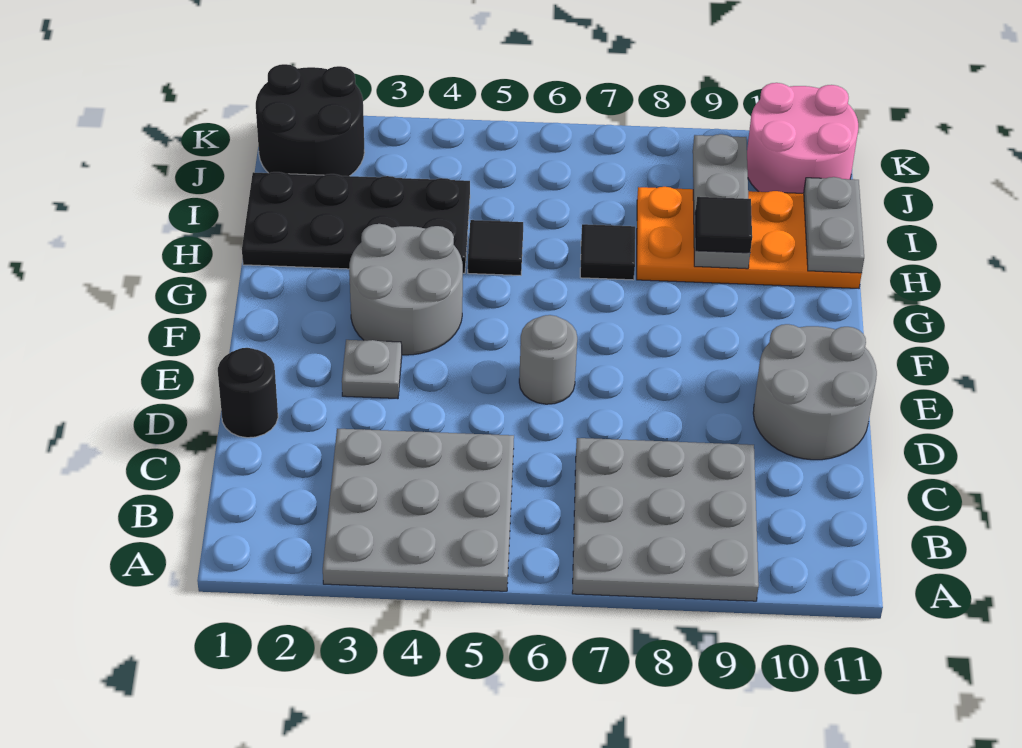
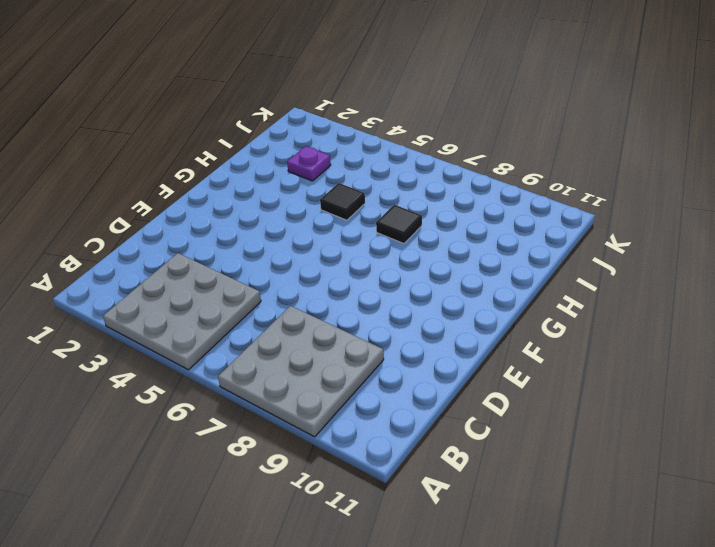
purple 1x1 plate [287,146,331,181] -> black 2x4 plate [242,172,470,273]
none -> black 1x1 round brick [218,348,278,438]
none -> grey 2x2 round brick [753,324,877,460]
none -> grey 1x1 plate [342,340,402,399]

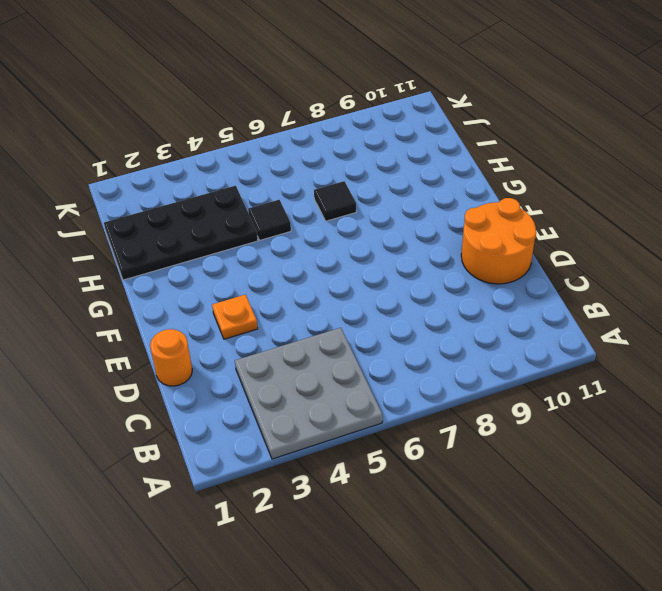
orange 1x1 round brick [150,329,192,386] -> black 1x1 round brick [218,348,278,438]
orange 2x2 round brick [461,198,536,284] -> grey 2x2 round brick [753,324,877,460]
orange 1x1 plate [212,295,258,339] -> grey 1x1 plate [342,340,402,399]
none -> grey 3x3 plate [572,438,759,601]
none -> grey 1x1 round brick [519,315,577,404]
none -> grey 2x2 round brick [349,224,463,355]

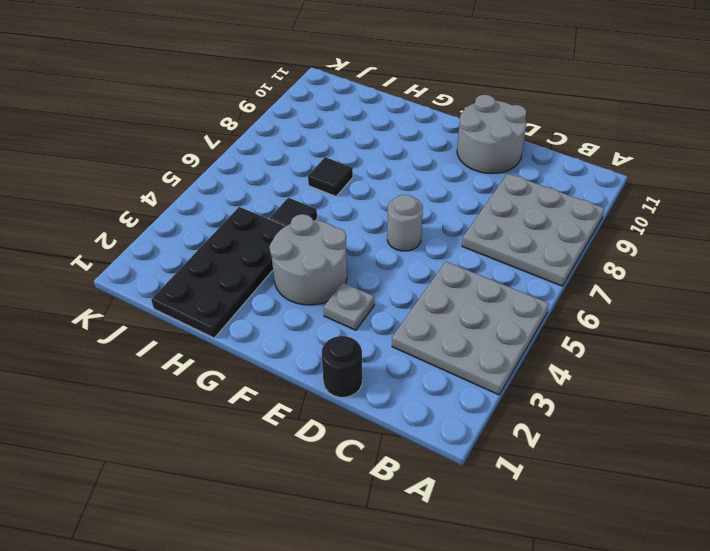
none -> orange 2x4 plate [637,187,862,288]
none -> black 2x2 round brick [256,64,365,176]
none -> pink 2x2 round brick [747,83,858,193]

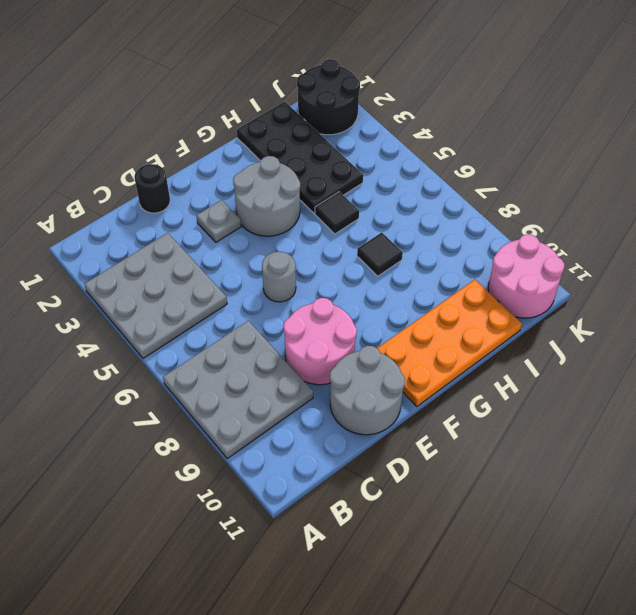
pink 2x2 round brick [284,298,357,385] -> none
orange 2x4 plate [377,280,522,407] -> orange 2x4 plate turned to [637,187,862,288]
none -> grey 1x3 plate [693,134,750,269]
none -> grey 1x2 plate [804,177,864,273]
none -> black 1x1 tile [695,197,752,253]

